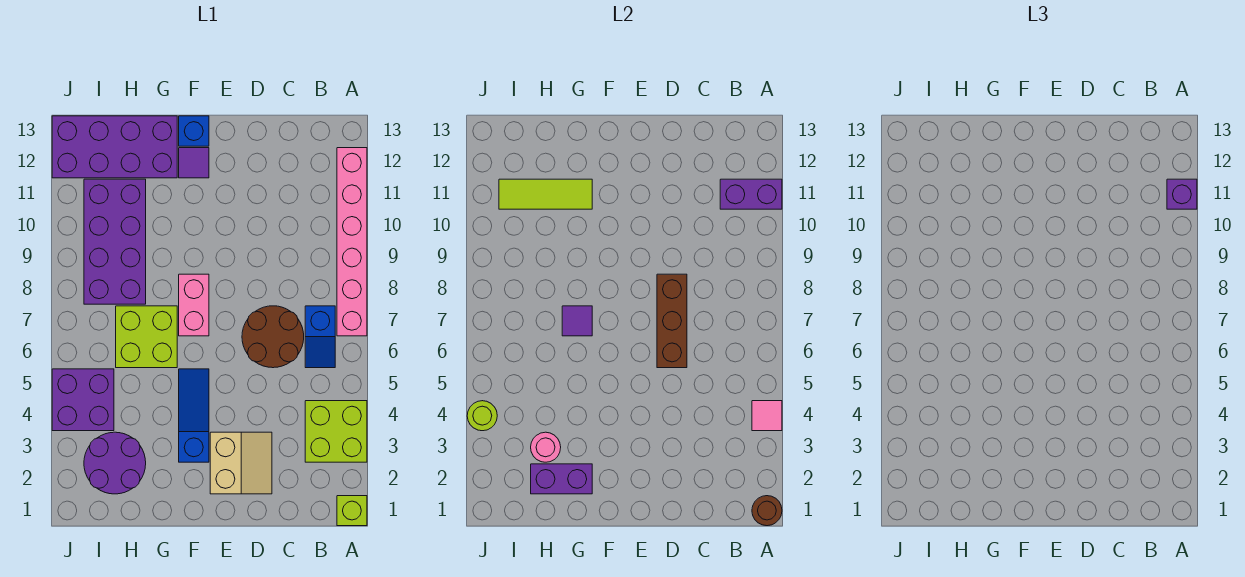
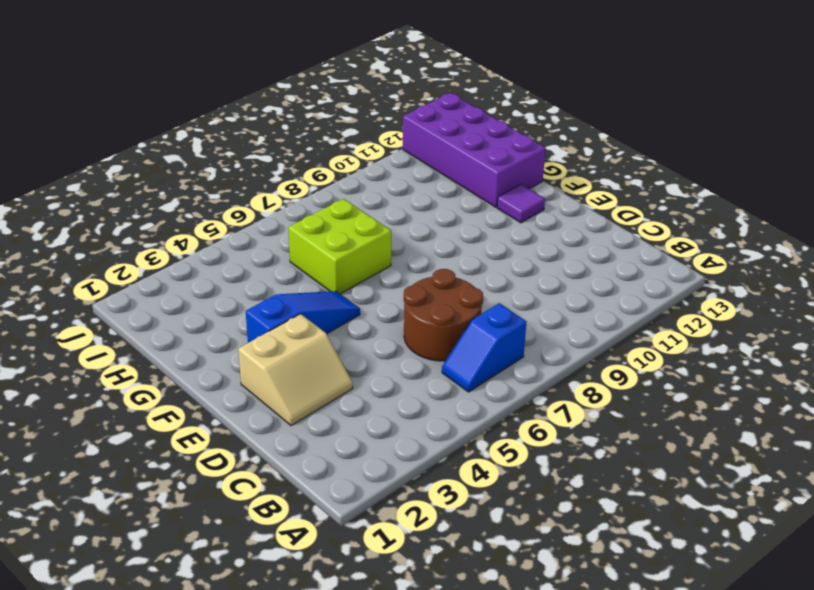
none -> lime 1x1 brick [337,496,367,526]
none -> lime 2x2 brick [305,401,367,462]
none -> pink 1x6 brick [337,148,367,336]

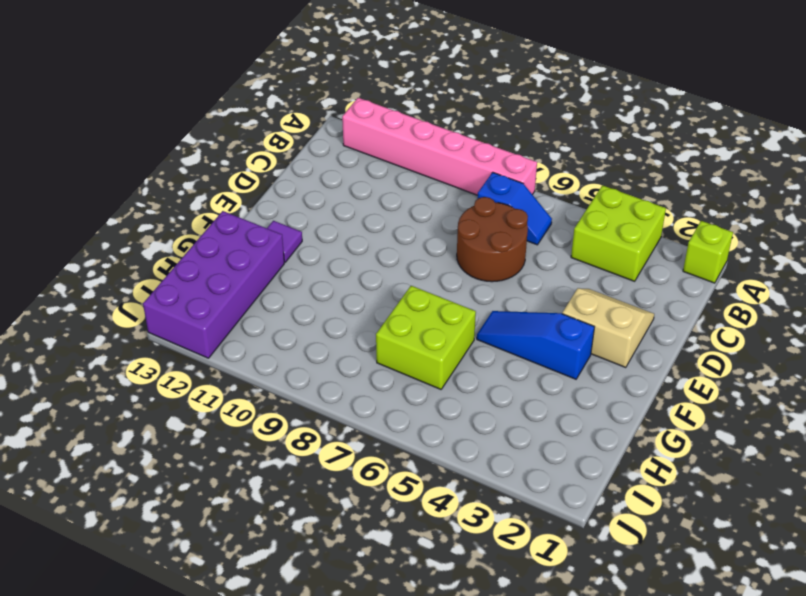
none -> pink 1x2 brick [179,274,209,336]
none -> blue 1x1 brick [179,116,209,146]
none -> purple 2x2 round brick [84,432,146,494]

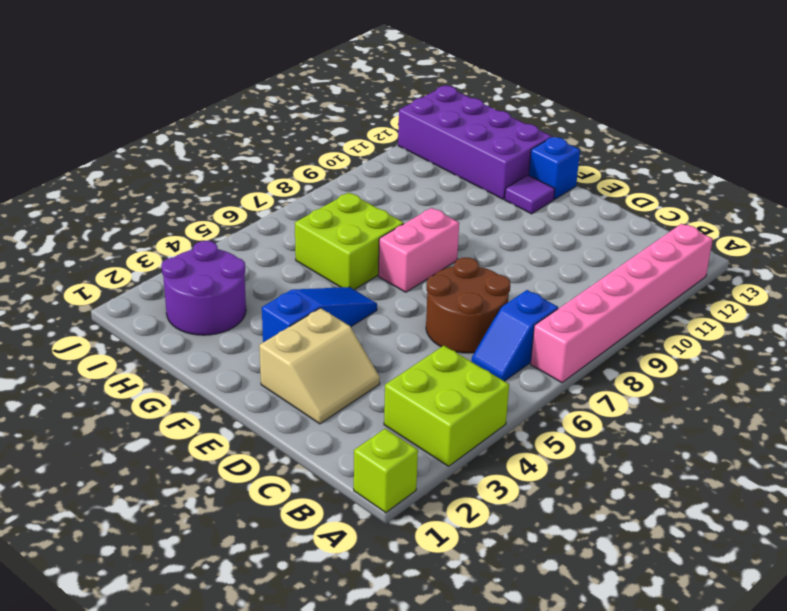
none -> purple 2x4 brick [84,179,146,304]
none -> purple 2x2 brick [52,369,114,431]
none -> brown 1x1 round brick [752,496,782,526]

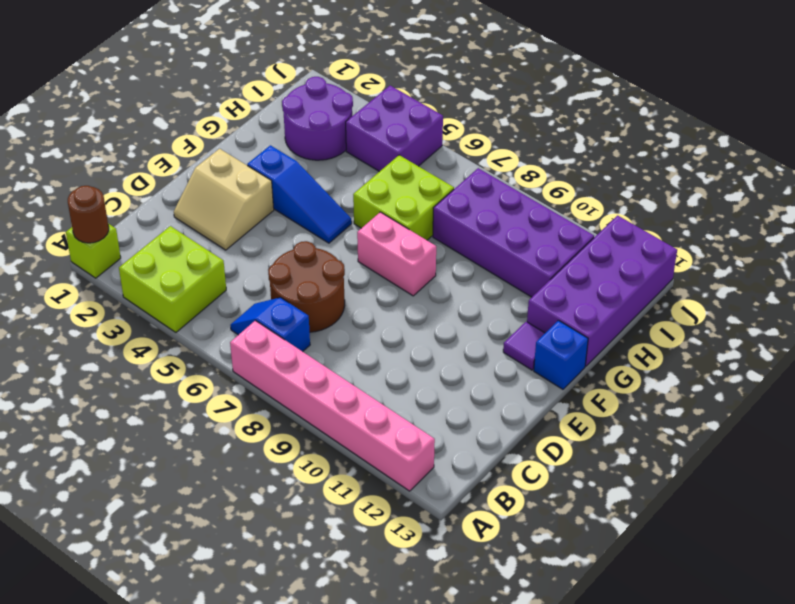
none -> pink 1x1 tile [752,401,782,431]
none -> purple 1x2 brick [720,179,782,209]
none -> brown 1x3 brick [657,274,687,368]

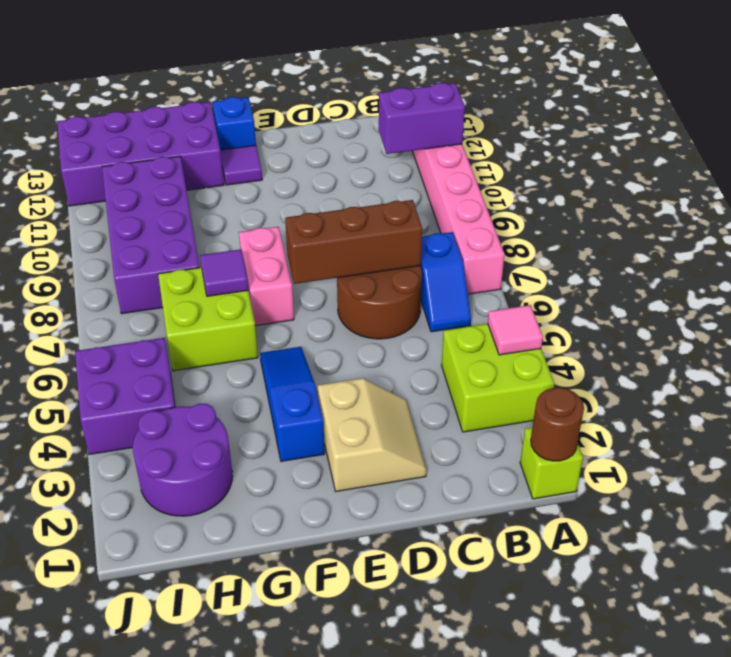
brown 1x3 brick [285,200,422,284] -> brown 1x3 brick turned to [657,274,687,368]
none -> purple 1x2 brick [531,464,592,494]
none -> lime 1x3 tile [499,179,592,209]
none -> pink 1x1 round brick [531,432,561,462]

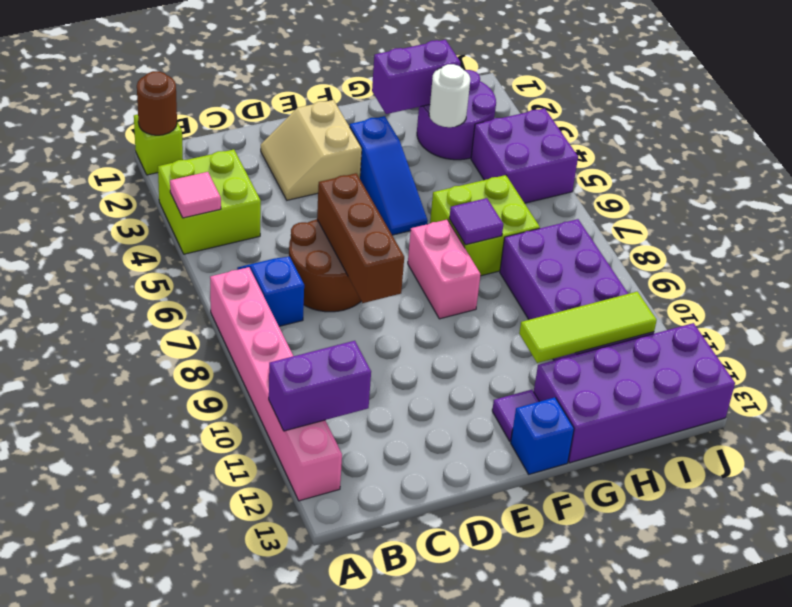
white 1x1 round brick [429,64,470,127] -> pink 1x1 round brick [531,432,561,462]
none -> lime 1x1 round brick [467,401,497,431]
none -> purple 1x1 brick [1167,179,1197,209]

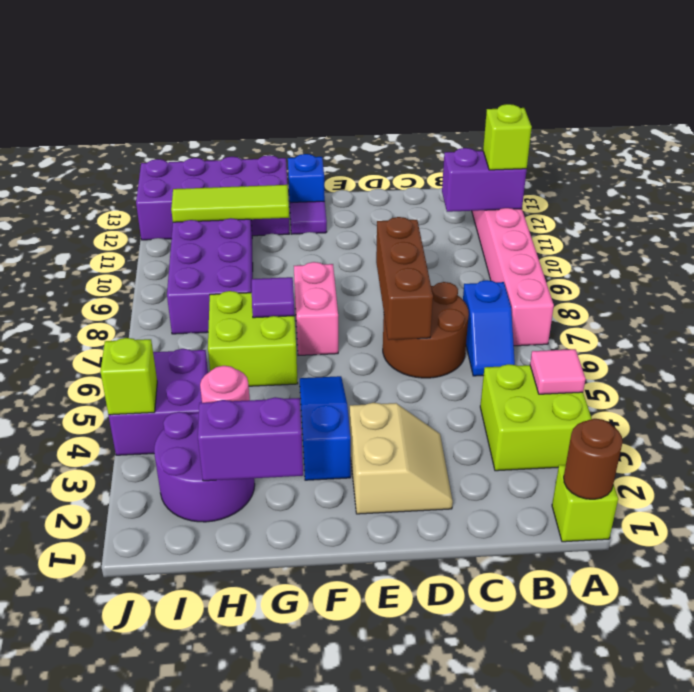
lime 1x1 brick [483,104,532,170] -> purple 1x1 brick [1167,179,1197,209]
lime 1x1 brick [101,338,157,415] -> lime 1x1 round brick [467,401,497,431]

